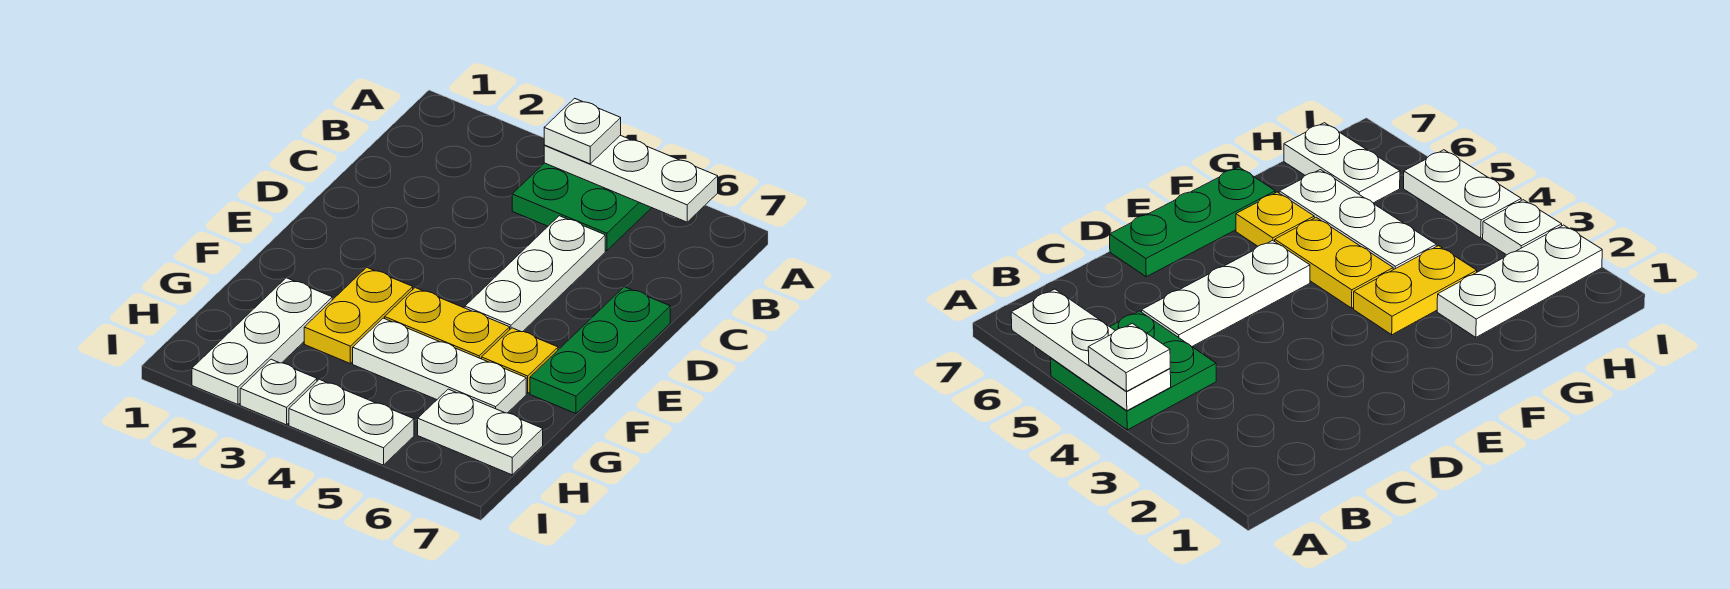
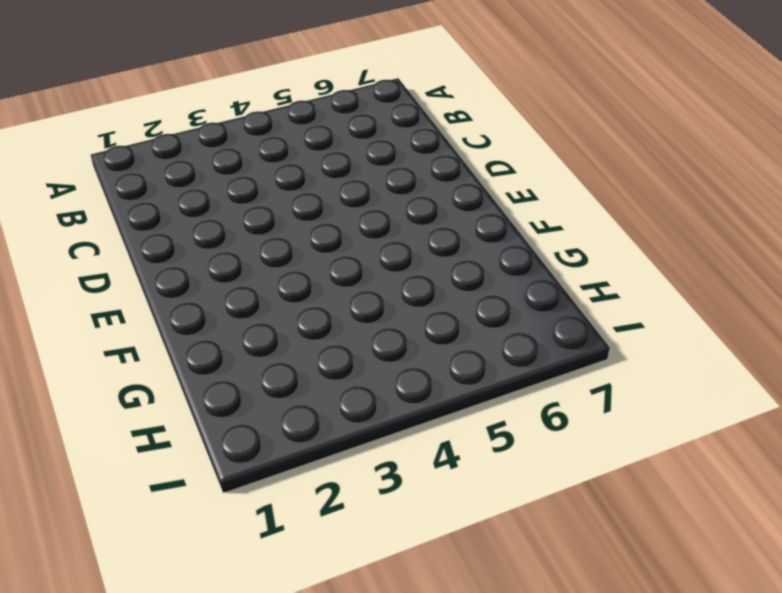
none -> green 2x2 plate [512,163,651,251]
none -> white 1x3 plate [465,216,605,332]
none -> green 1x3 plate [530,287,670,414]

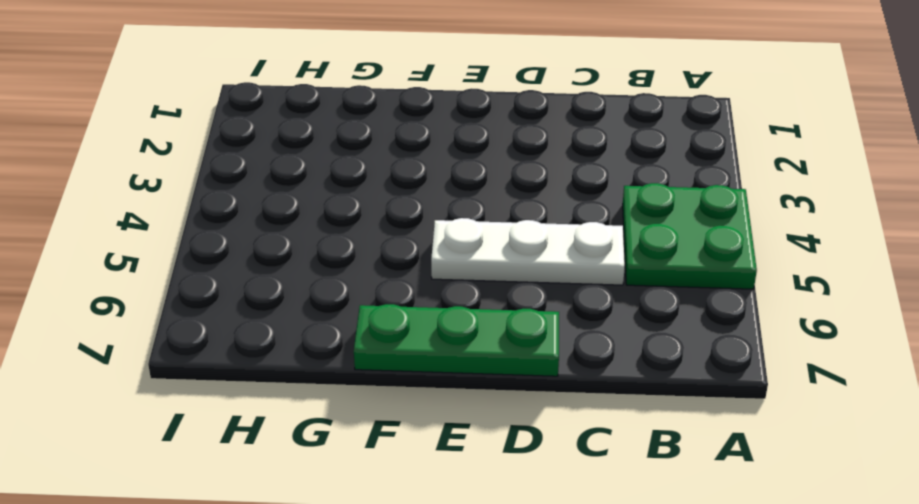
none -> yellow 1x2 plate [304,267,413,363]
none -> yellow 1x2 plate [385,287,510,359]
none -> yellow 1x1 plate [482,328,558,393]

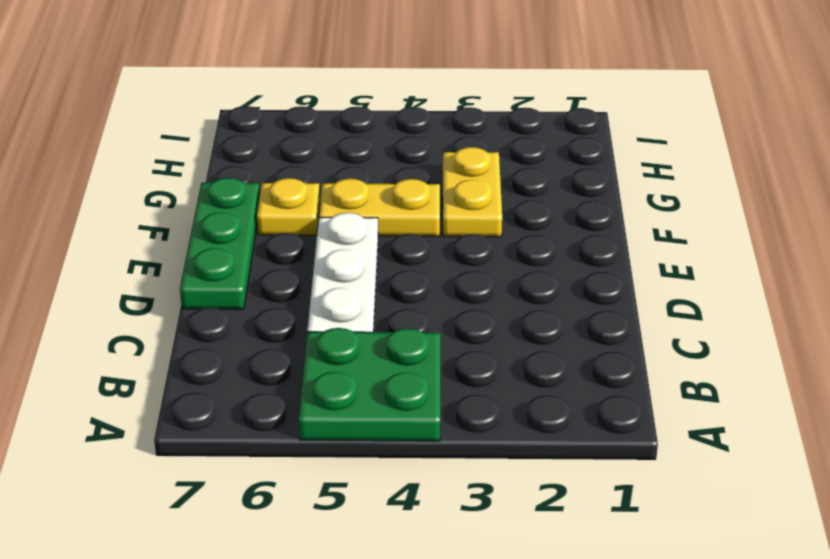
none -> white 1x3 plate [192,278,332,405]
none -> white 1x3 plate [353,318,526,413]
none -> white 1x2 plate [418,389,543,475]

